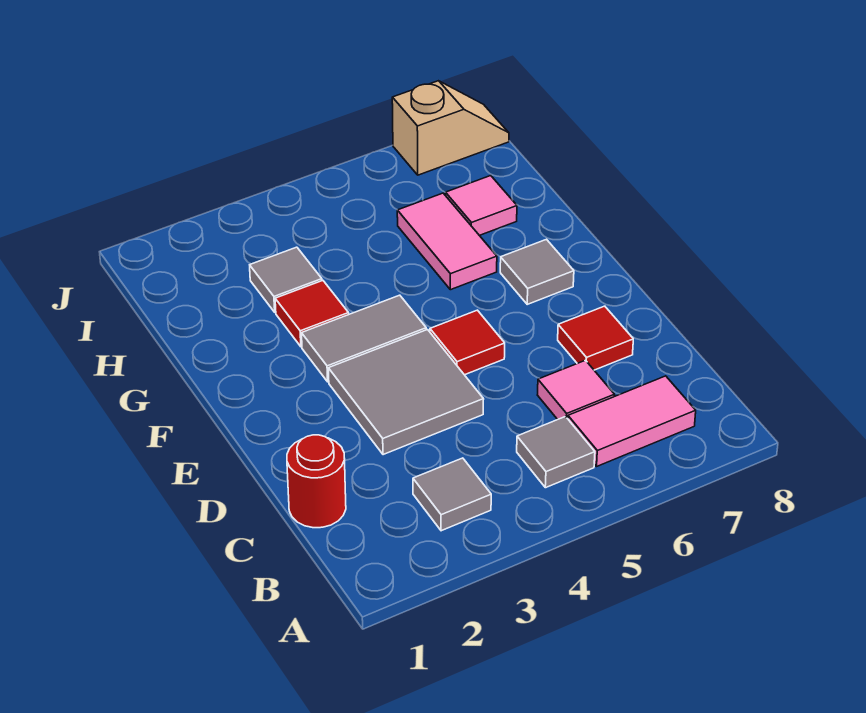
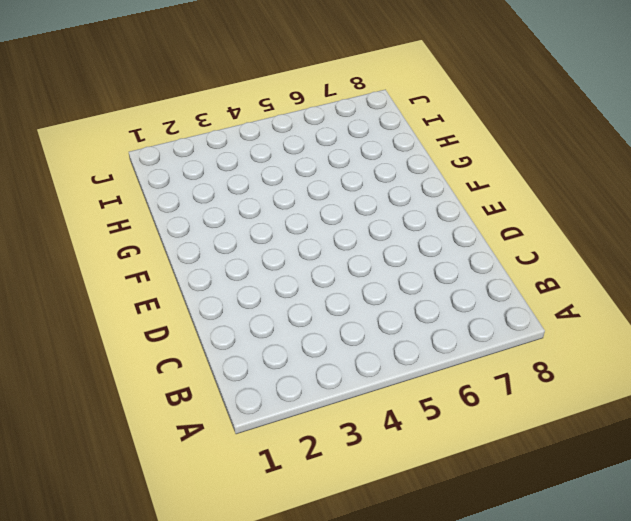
none -> grey 1x1 tile [413,458,491,531]
none -> grey 1x1 tile [517,417,595,488]
none -> pink 1x2 tile [568,376,696,466]

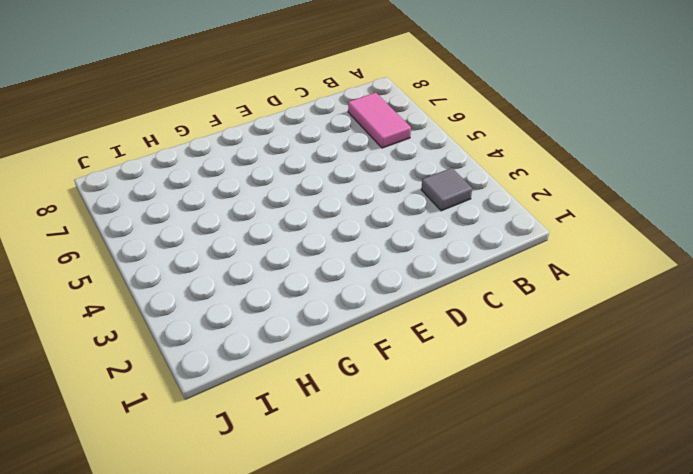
none -> grey 1x1 tile [517,417,595,488]
none -> red 1x1 round brick [287,435,346,528]
none -> pink 1x1 tile [538,360,615,419]

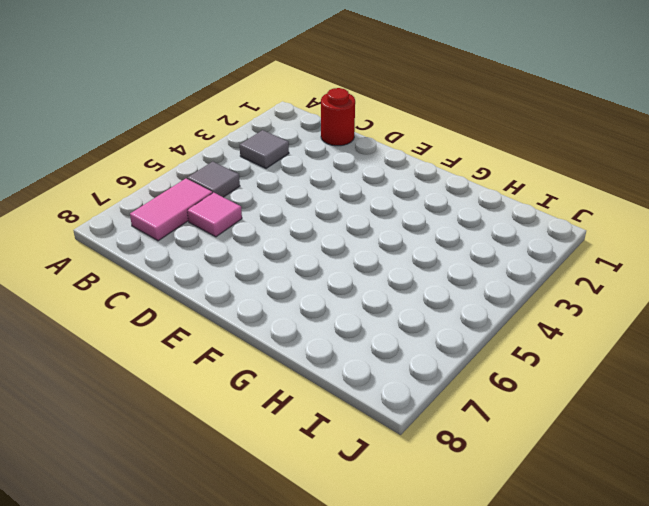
none -> grey 2x2 tile [328,330,484,455]
none -> red 1x1 tile [558,306,633,370]
none -> red 1x1 tile [430,310,505,375]

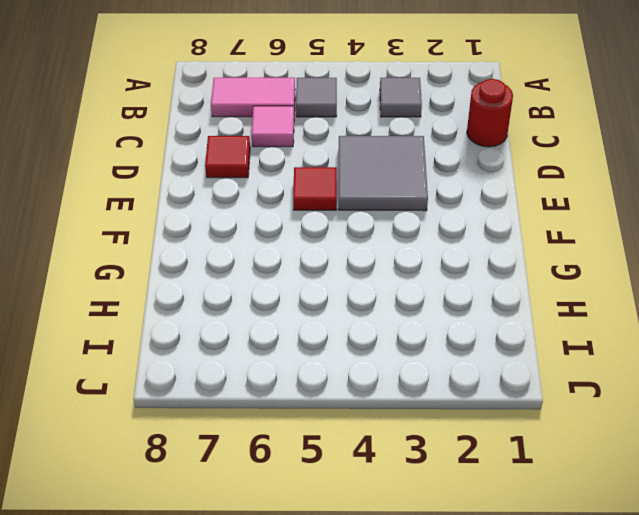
none -> grey 1x2 tile [302,295,426,382]
none -> grey 1x1 tile [500,239,574,304]
none -> red 1x1 tile [275,281,349,347]

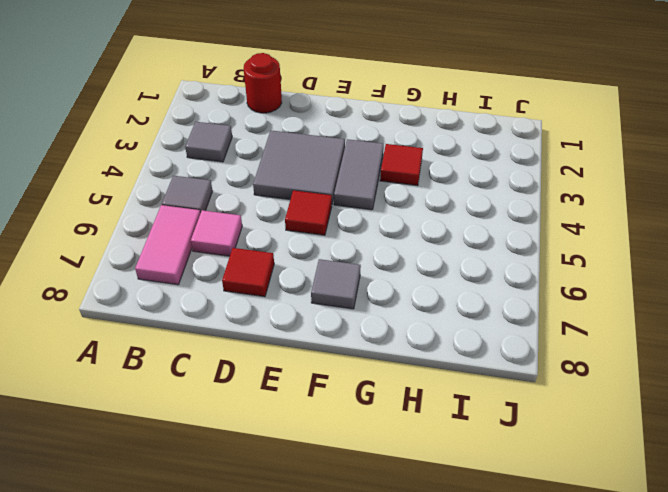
none -> pink 1x2 tile [397,193,497,290]
none -> grey 1x1 tile [250,247,322,312]
none -> pink 1x1 tile [446,176,517,235]

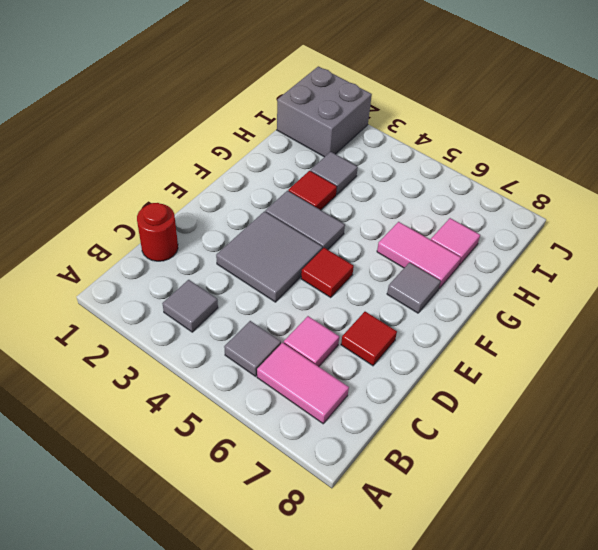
pink 1x2 tile [377,222,461,289] -> pink 1x2 tile turned to [397,193,497,290]
grey 2x2 brick [277,66,372,157] -> none
none -> tan 1x2 slope [392,81,509,175]

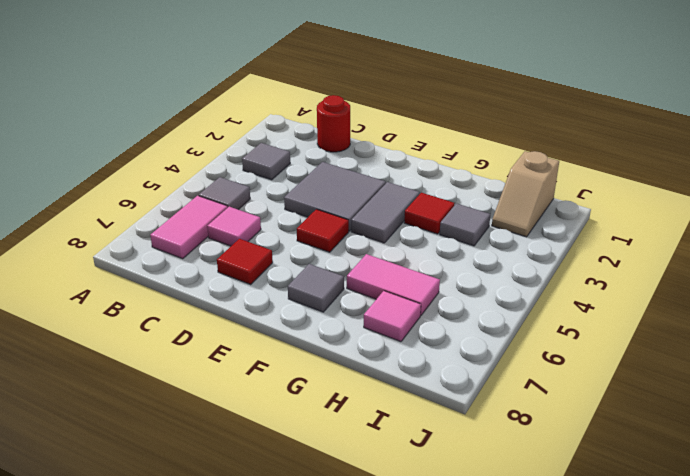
tan 1x2 slope [492,151,559,237] -> tan 1x2 slope moved to [392,81,509,175]

